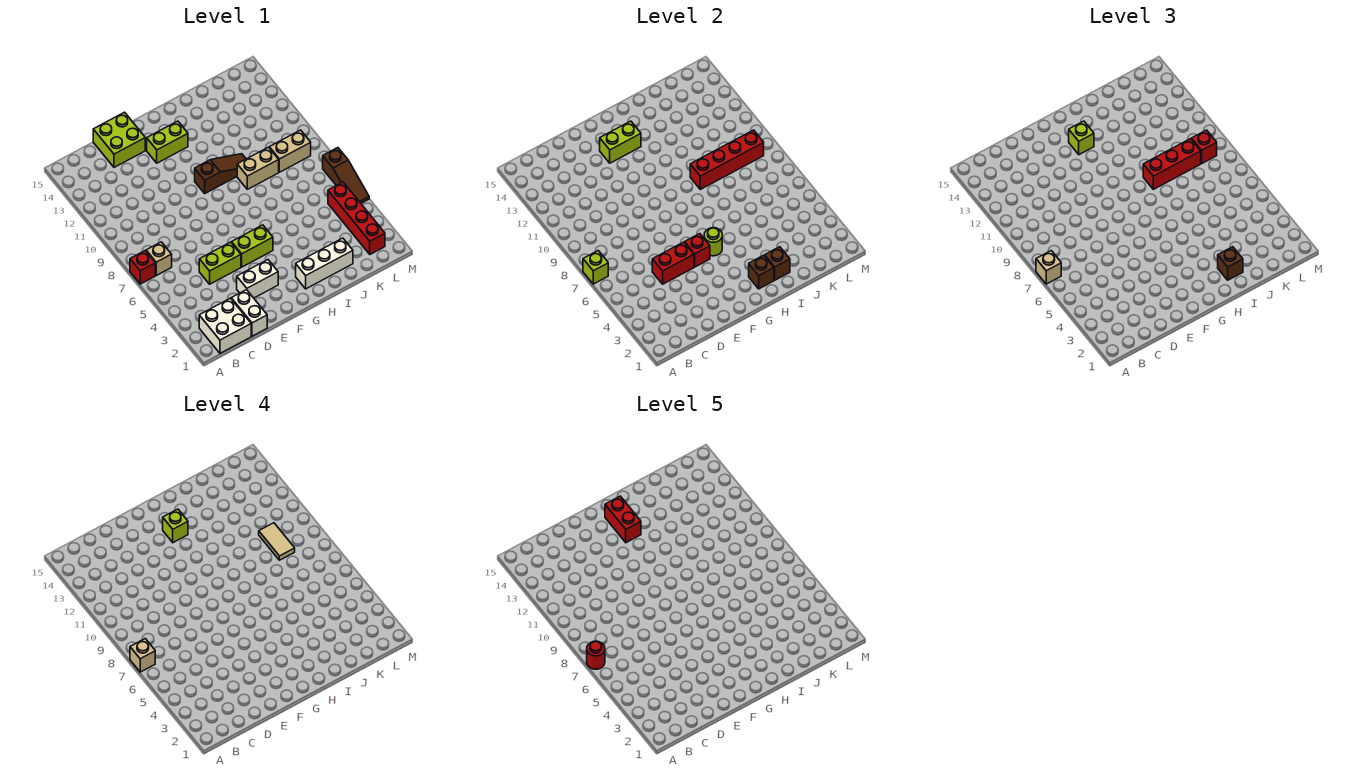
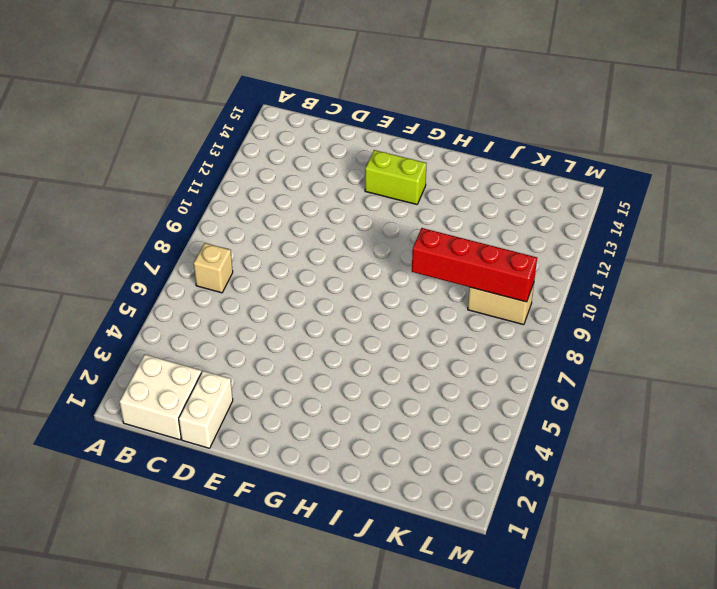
none -> red 1x1 brick [130,251,155,284]
none -> lime 1x2 brick [199,242,241,284]
none -> lime 2x2 brick [93,112,145,167]
none -> white 1x2 brick [237,260,278,298]

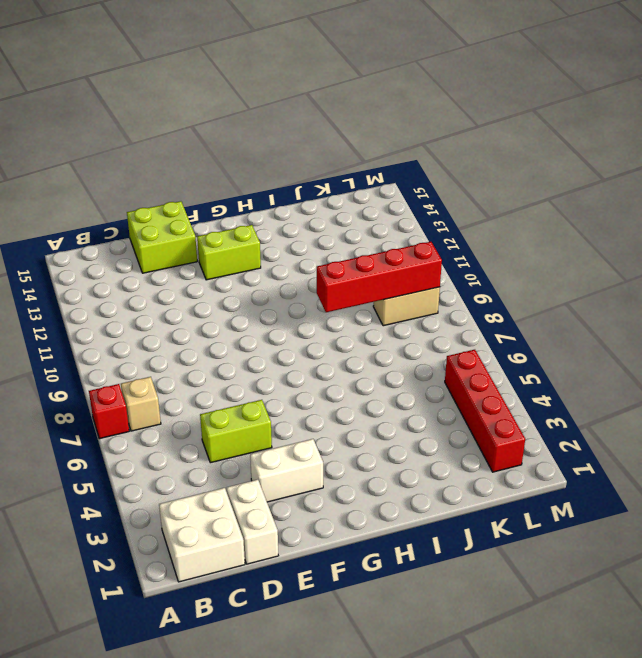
none -> lime 1x2 brick [232,225,273,267]
none -> brown 1x3 slope [195,154,246,193]
none -> white 1x3 brick [296,238,353,289]
none -> tan 1x2 brick [237,147,279,189]

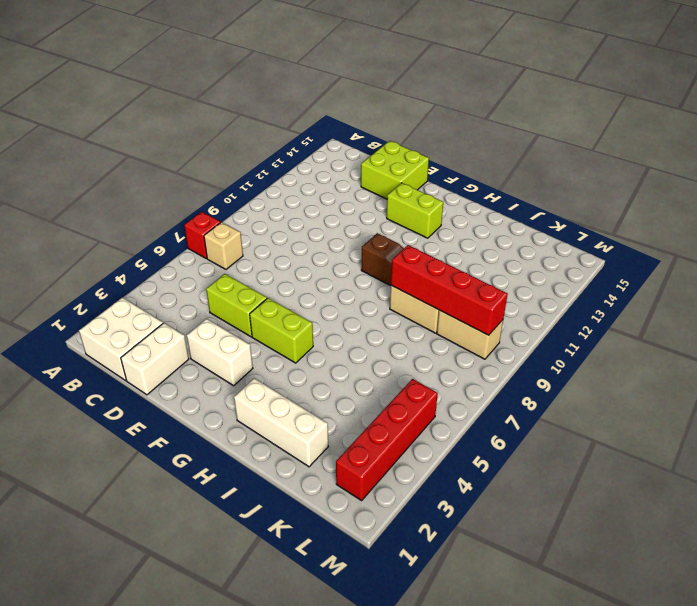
none -> brown 1x3 slope [323,148,369,203]
none -> lime 1x1 brick [583,251,608,284]
none -> red 1x2 brick [652,242,694,284]
none -> red 1x1 brick [685,234,710,267]

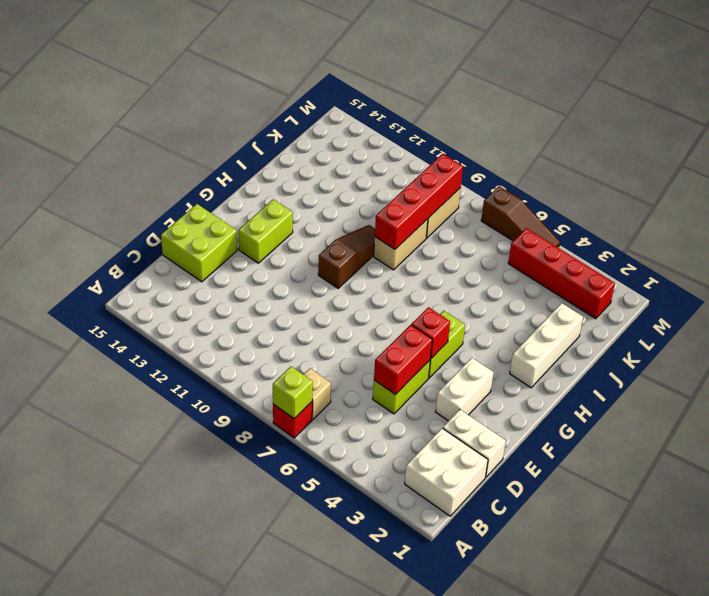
none -> lime 1x2 brick [600,121,641,163]
none -> lime 1x1 round brick [704,228,722,256]
none -> brown 1x1 brick [749,255,774,289]
none -> brown 1x1 brick [765,247,790,280]

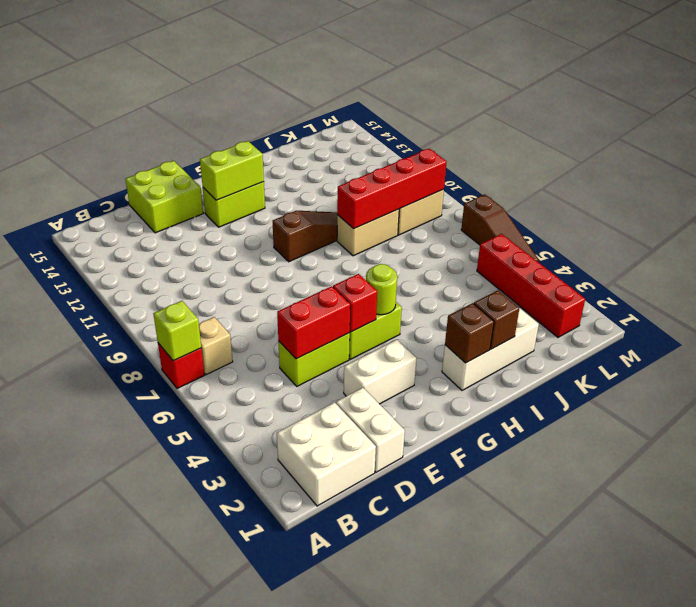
none -> tan 1x1 brick [1036,251,1061,284]
none -> lime 1x1 brick [1069,121,1094,155]
none -> brown 1x1 brick [1218,247,1243,280]
none -> red 1x3 brick [1143,139,1201,189]

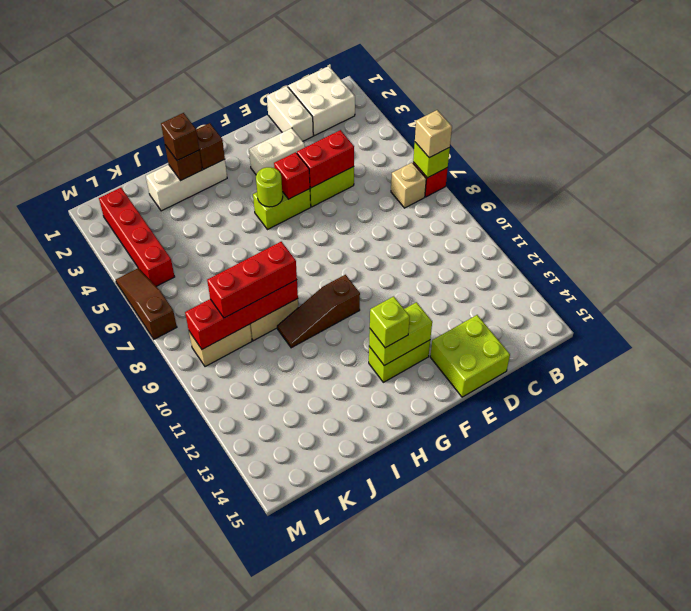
none -> red 1x1 brick [1191,130,1217,164]
none -> tan 1x1 brick [130,639,155,672]
none -> lime 1x1 brick [163,509,188,543]
none -> tan 1x2 tile [259,523,295,560]

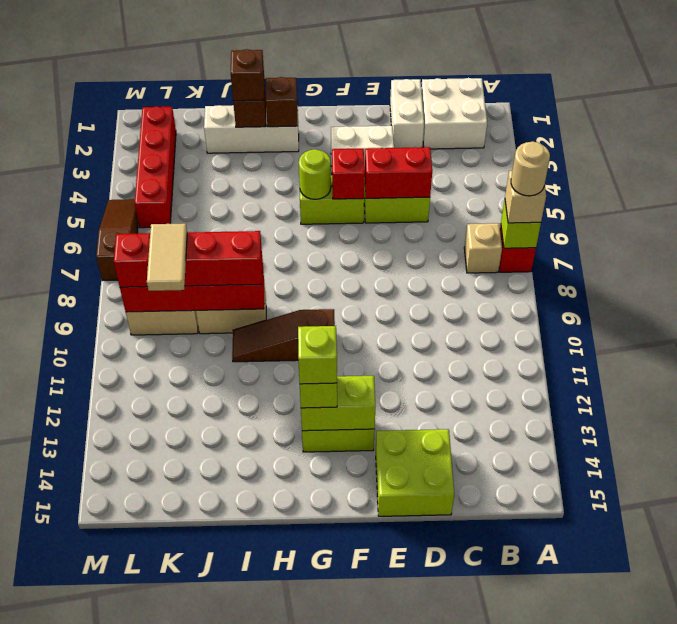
tan 1x1 round brick [511,141,550,196] -> tan 1x1 brick [130,639,155,672]
none -> red 1x1 round brick [587,641,605,669]
none -> red 1x2 brick [605,496,641,543]

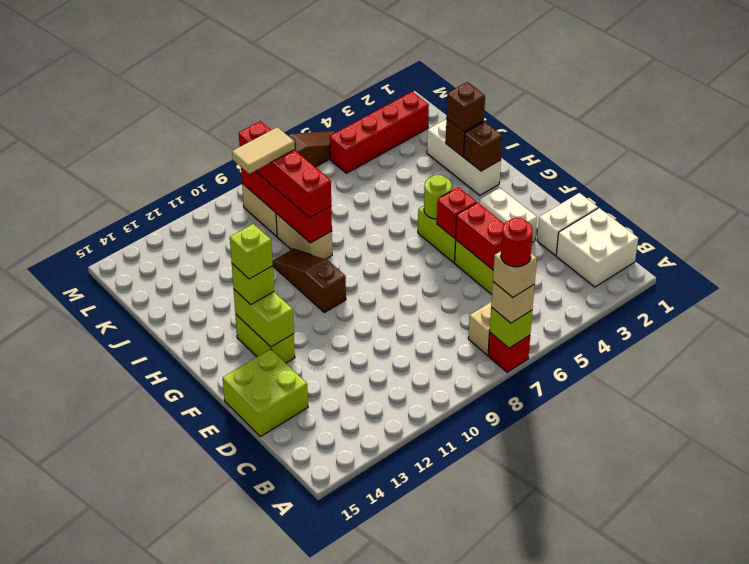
none -> red 1x2 brick [605,496,641,543]

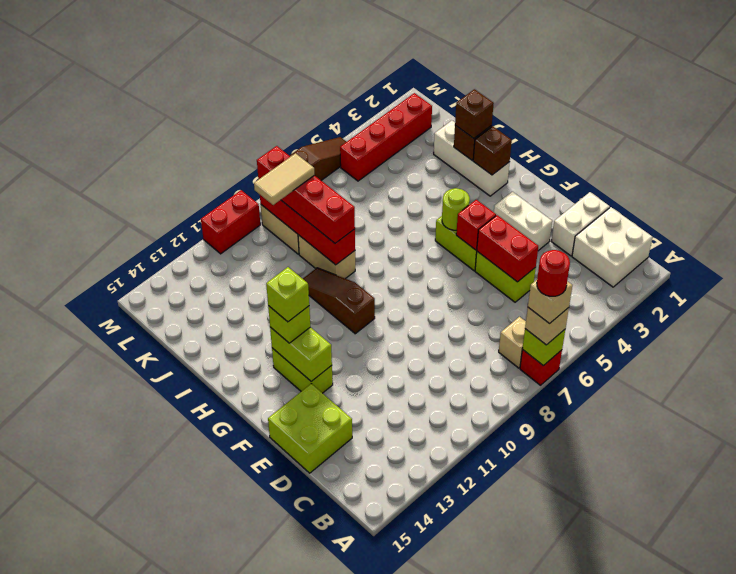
red 1x2 brick [201,190,260,254] -> red 1x2 brick moved to [605,496,641,543]

